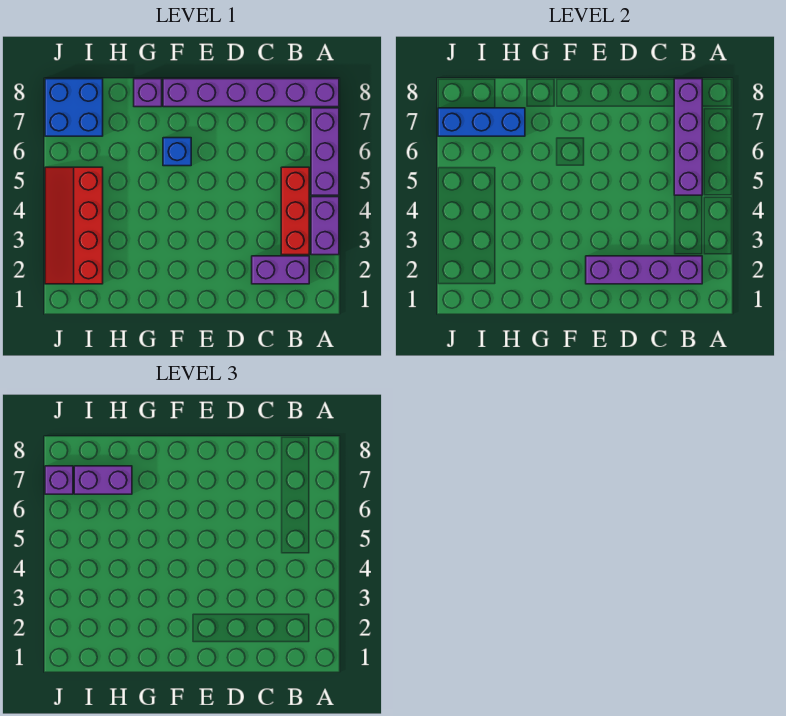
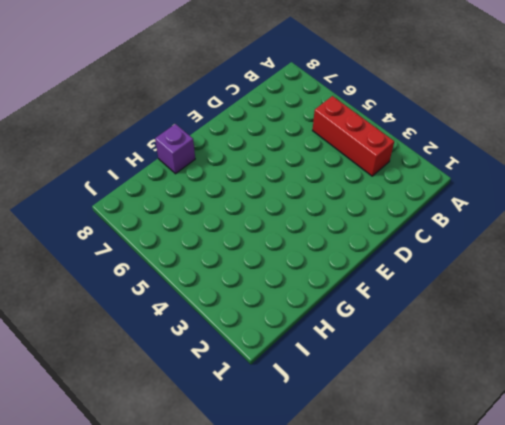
none -> purple 1x2 brick [311,197,339,255]
none -> purple 1x3 brick [311,108,339,195]
none -> purple 1x6 brick [163,79,339,107]

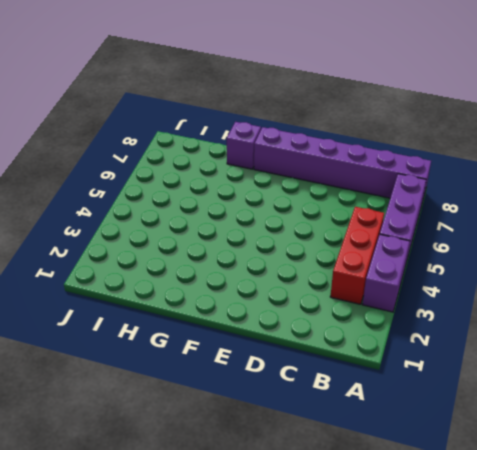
none -> purple 1x2 brick [252,256,309,284]
none -> blue 1x1 brick [163,138,191,166]
none -> red 2x4 slope [45,167,103,284]

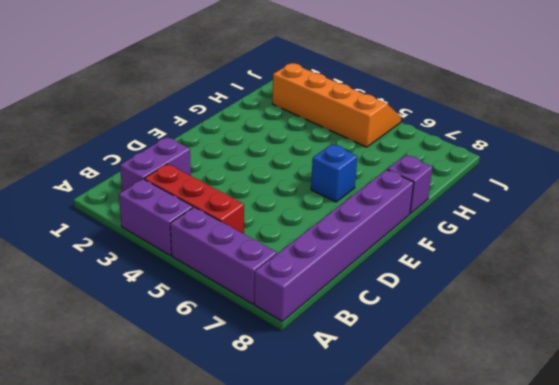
orange 2x4 slope [272,63,401,147] -> red 2x4 slope [45,167,103,284]
none -> blue 2x2 brick [45,79,103,136]
none -> purple 1x4 brick [586,256,702,284]
none -> purple 1x4 brick [674,79,702,195]

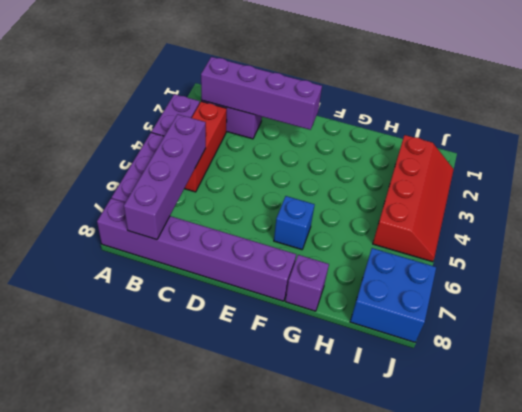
none -> blue 1x3 brick [438,108,525,136]
none -> purple 1x2 brick [74,466,132,494]
none -> purple 1x1 brick [45,466,73,494]

